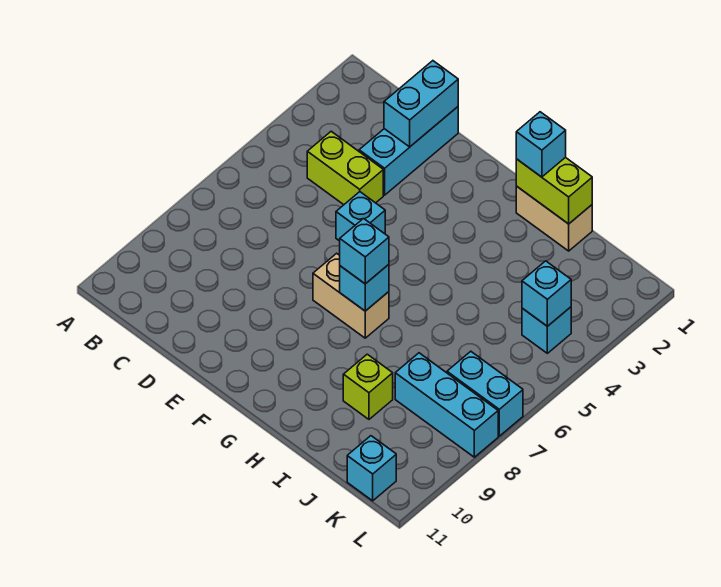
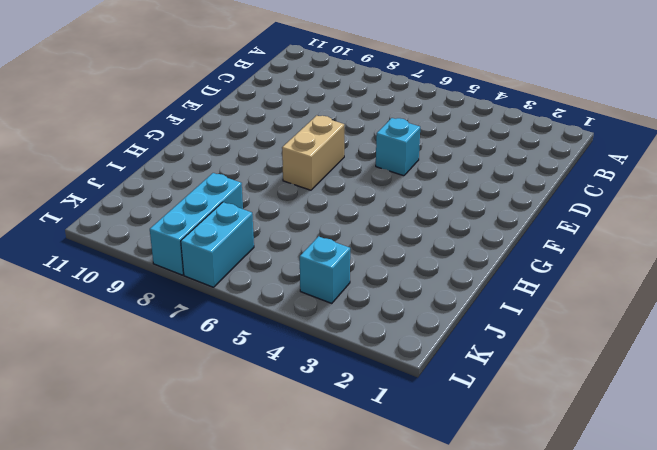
none -> lime 1x2 brick [307,131,383,205]
none -> cyan 1x3 brick [359,107,458,195]
none -> tan 1x2 brick [516,186,592,251]

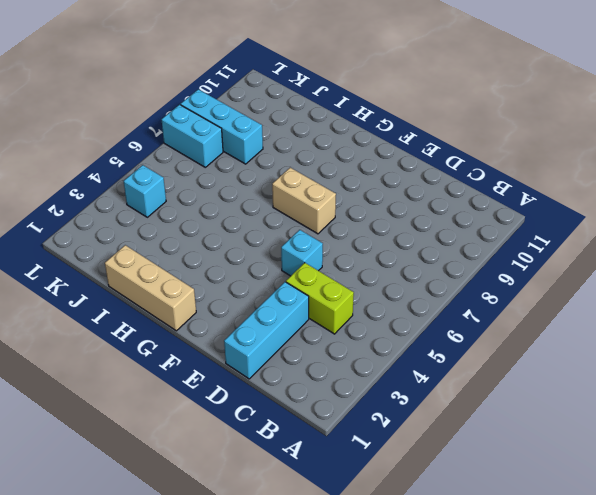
tan 1x3 brick [105,245,196,331] -> tan 1x2 brick [516,186,592,251]
none -> lime 1x1 brick [343,354,393,419]
none -> cyan 1x1 brick [347,436,396,501]
none -> cyan 1x2 brick [384,61,458,147]

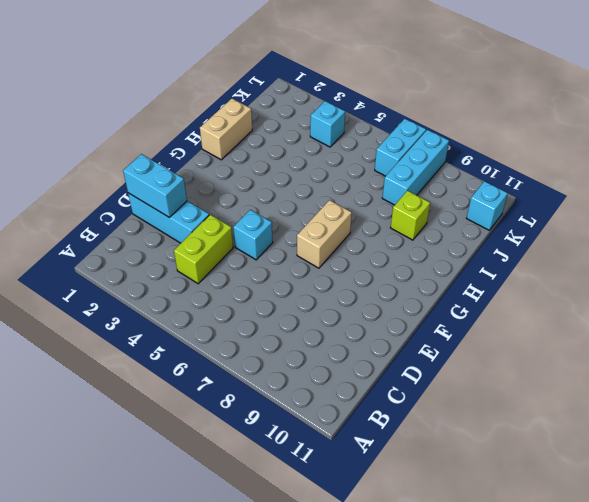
none -> cyan 1x1 brick [340,264,389,311]
none -> lime 1x2 brick [516,157,592,224]
none -> cyan 1x1 brick [522,261,571,326]

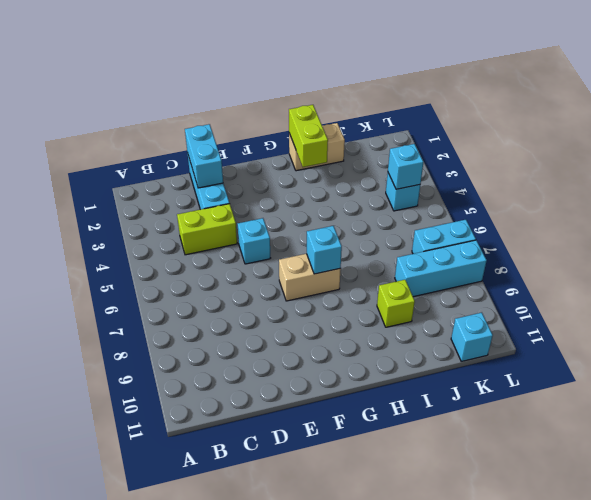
lime 1x2 brick [289,105,328,167] -> lime 1x2 brick turned to [516,157,592,224]
none -> cyan 1x1 brick [340,219,389,284]
none -> cyan 1x1 brick [516,112,566,177]

